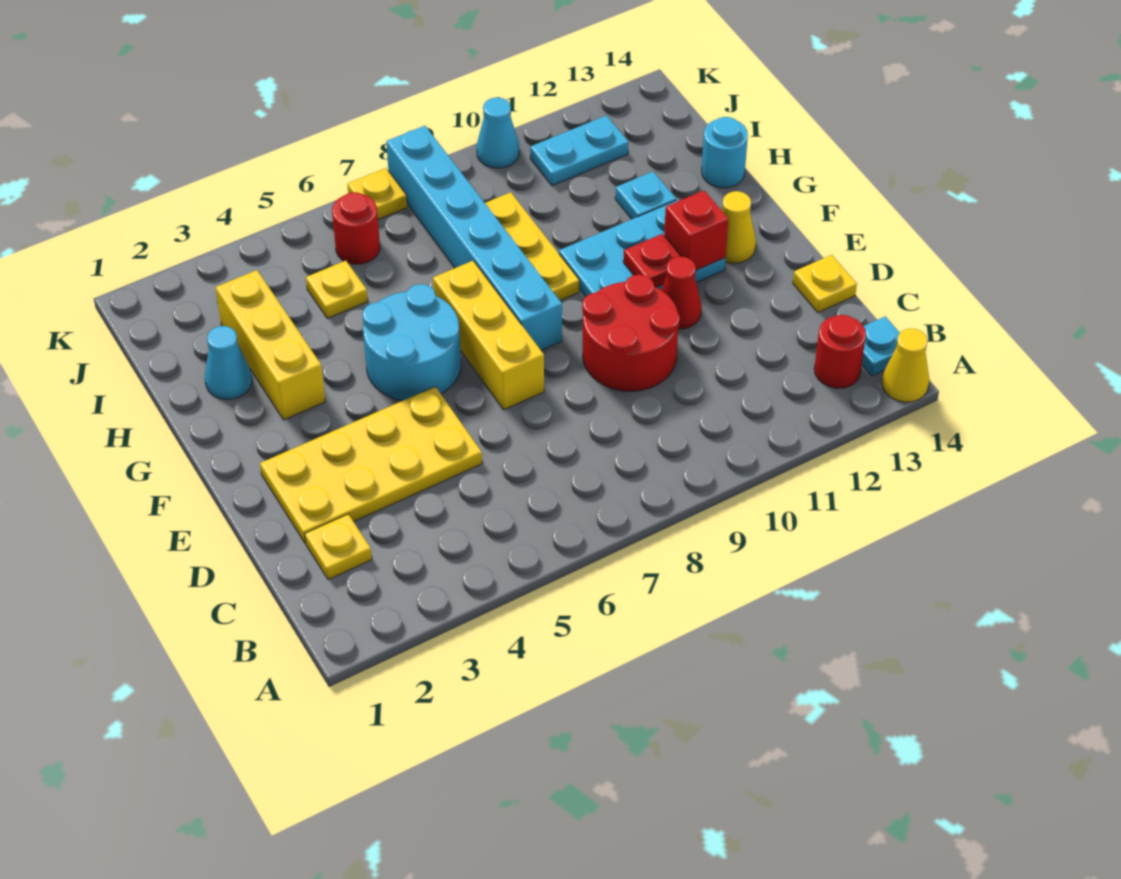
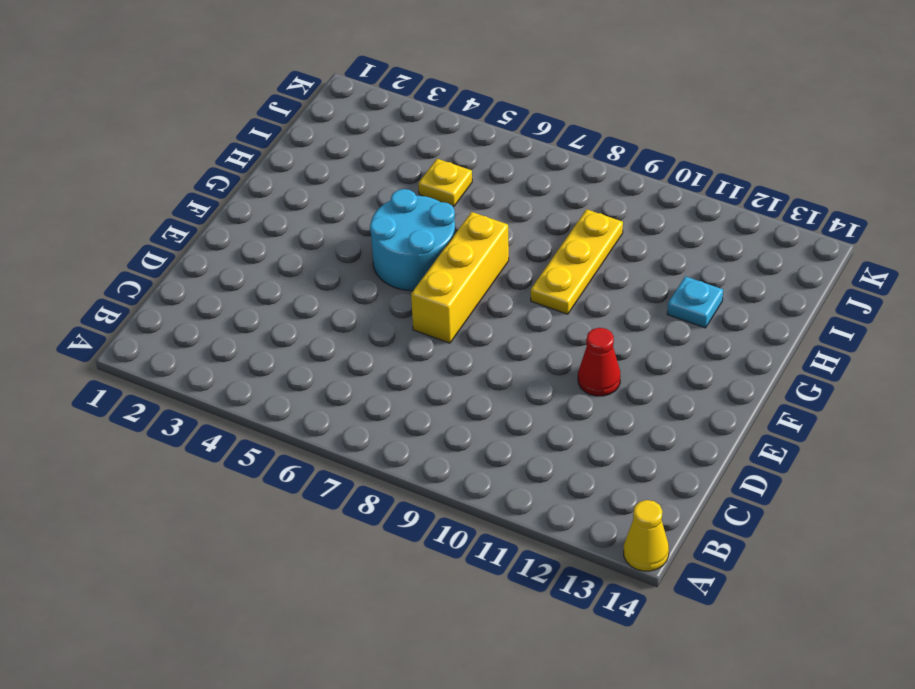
none -> red 1x1 round brick [814,315,866,388]
none -> cyan 1x1 plate [862,316,900,376]
none -> yellow 1x1 plate [305,514,372,580]

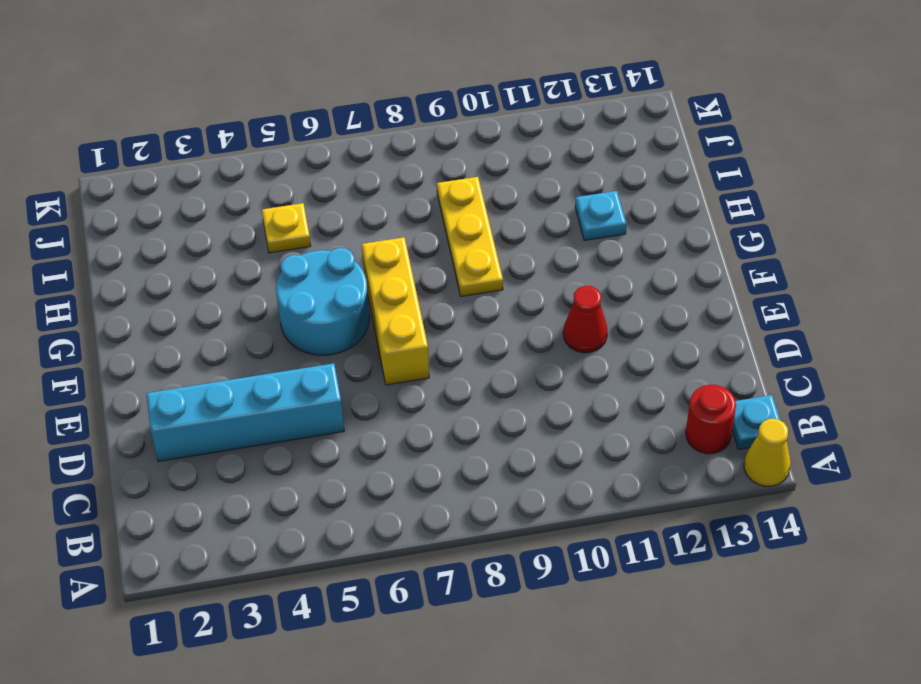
cyan 1x4 brick [146,363,344,461] -> yellow 2x4 plate [260,387,482,543]
none -> yellow 1x1 plate [305,514,372,580]
none -> red 2x2 round brick [582,275,680,391]
none -> yellow 1x1 plate [793,255,857,312]

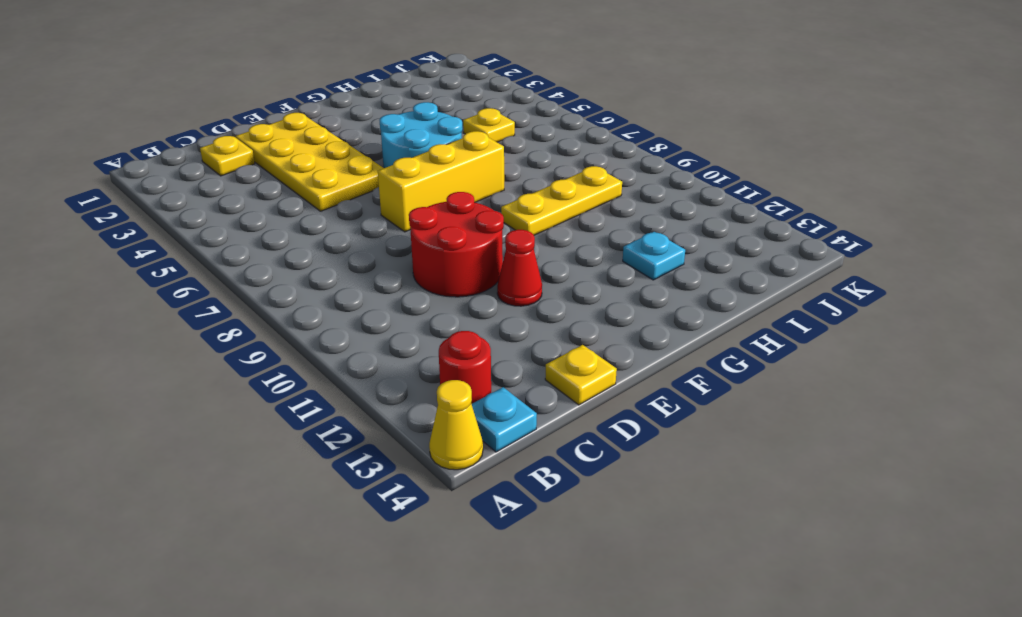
none -> cyan 1x6 brick [386,126,562,350]
none -> cyan 2x3 plate [559,200,726,297]
none -> yellow 1x1 cone [722,191,756,263]

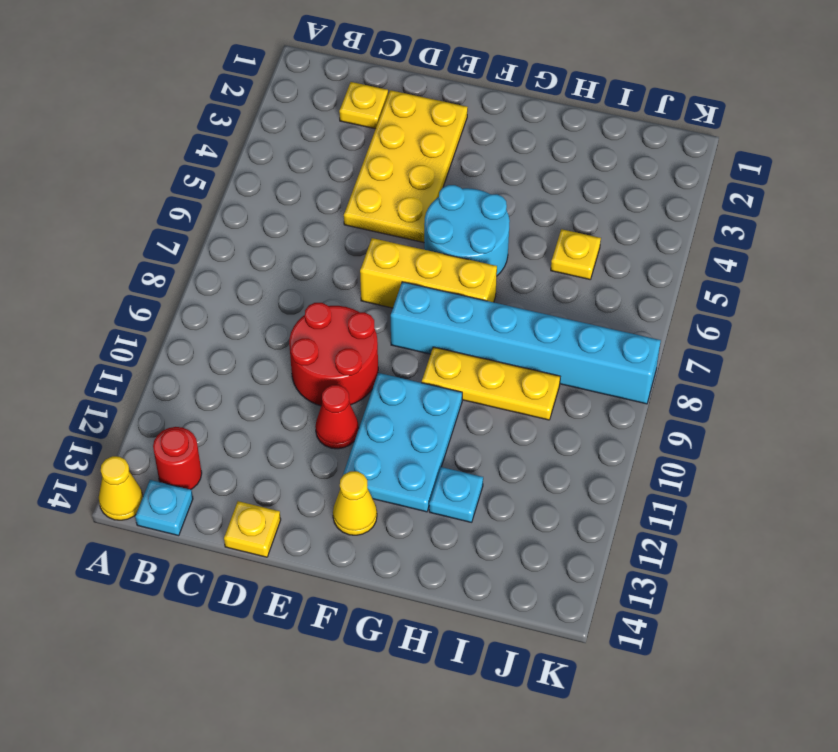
none -> yellow 1x3 brick [215,270,325,420]
none -> cyan 1x1 cone [205,326,252,399]
none -> cyan 1x1 round brick [702,117,748,188]

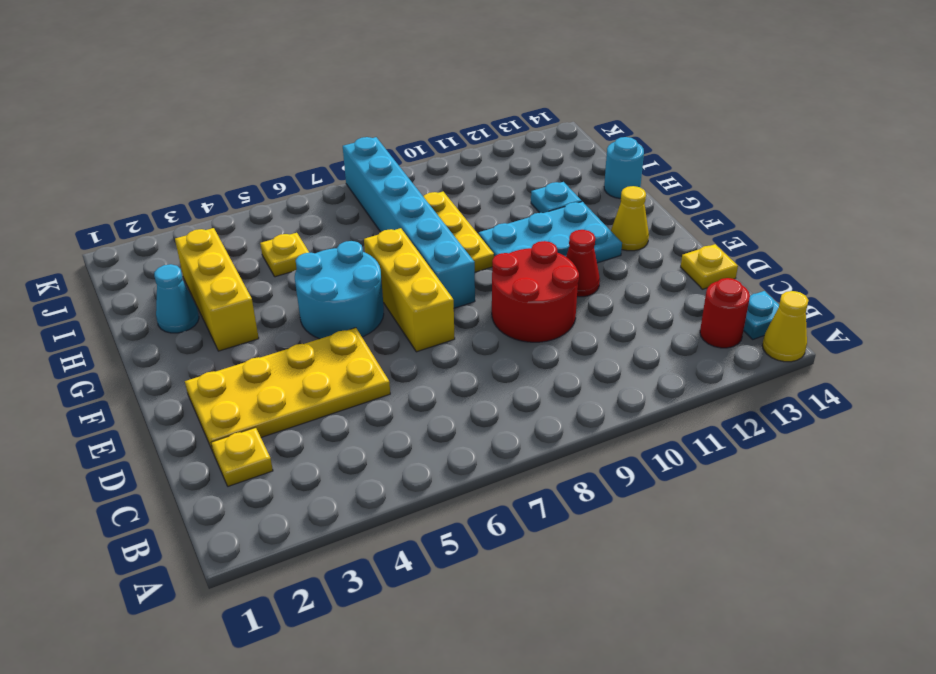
none -> red 1x1 round brick [332,192,380,264]
none -> cyan 1x2 plate [530,115,629,186]
none -> yellow 1x1 plate [347,168,407,219]

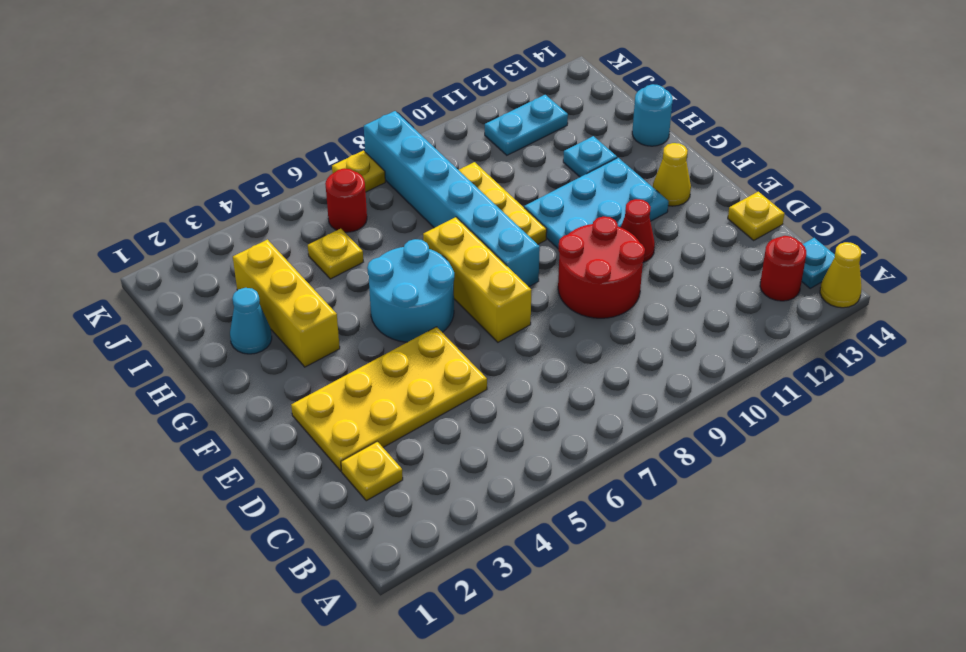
none -> cyan 1x1 cone [477,98,519,168]
none -> red 1x1 plate [623,234,681,288]
none -> red 1x1 brick [664,190,728,271]

